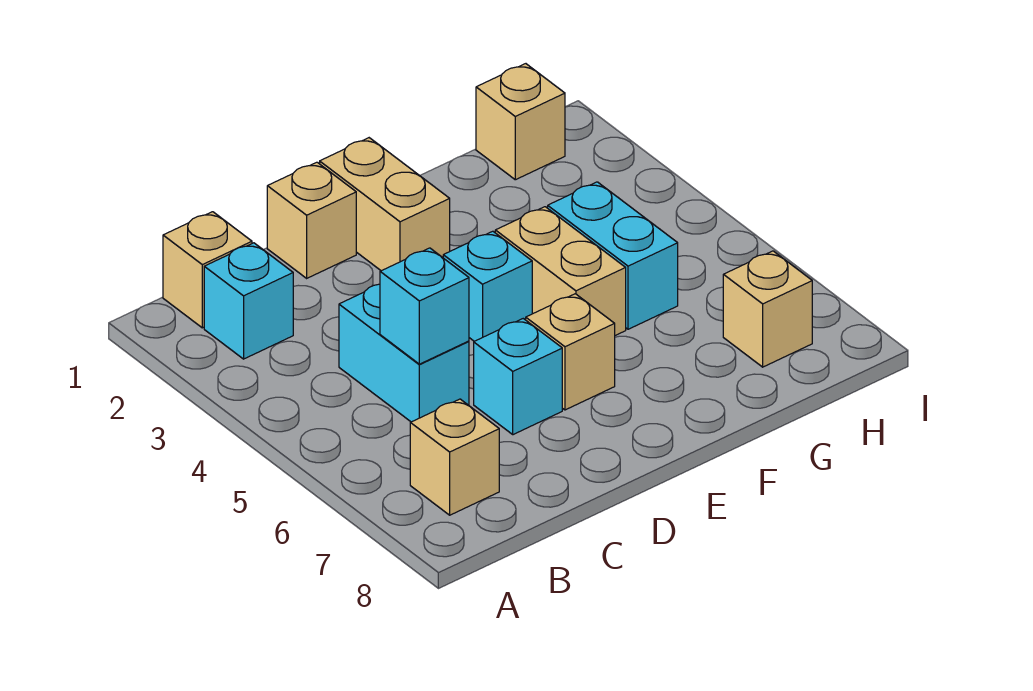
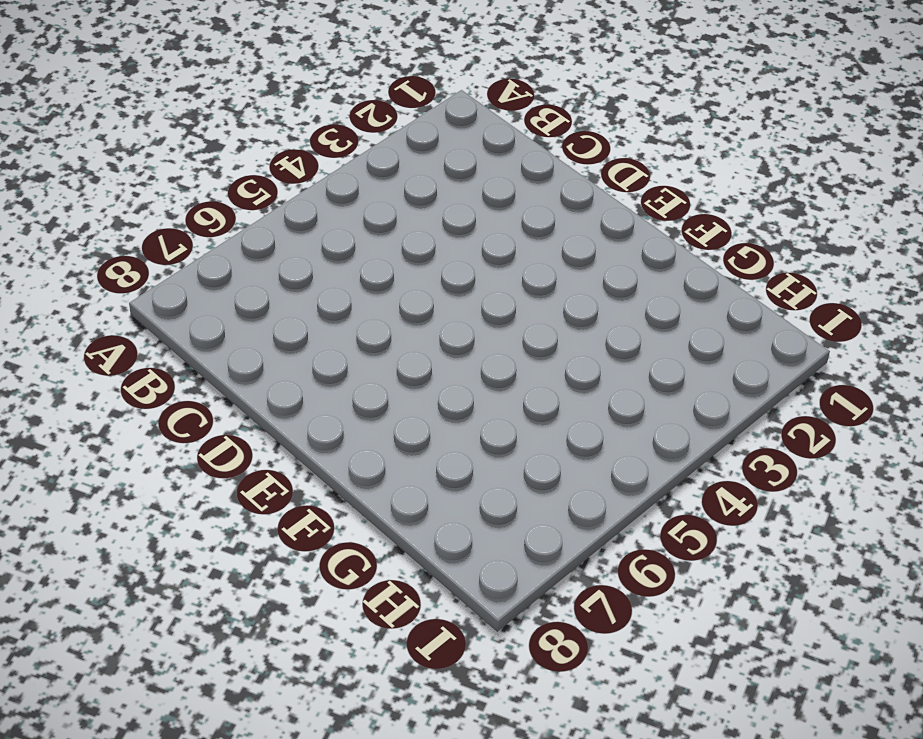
none -> tan 1x1 brick [163,212,252,328]
none -> cyan 1x1 brick [204,243,293,359]
none -> tan 1x1 brick [410,399,499,515]

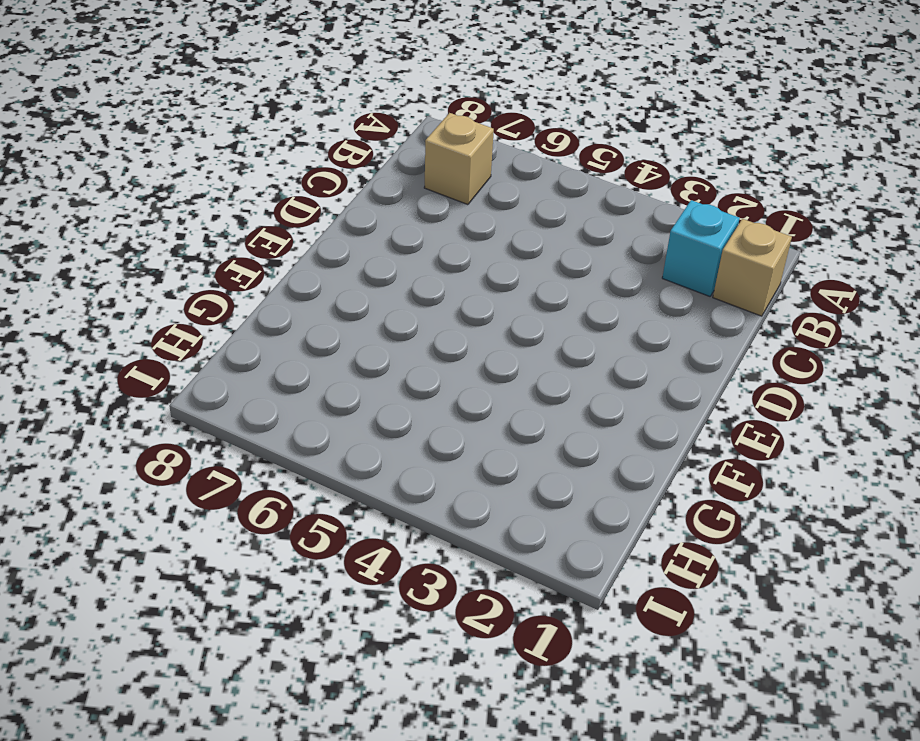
none -> cyan 1x2 brick [339,284,469,422]
none -> tan 1x1 brick [267,162,356,278]
none -> cyan 1x1 brick [474,319,562,435]

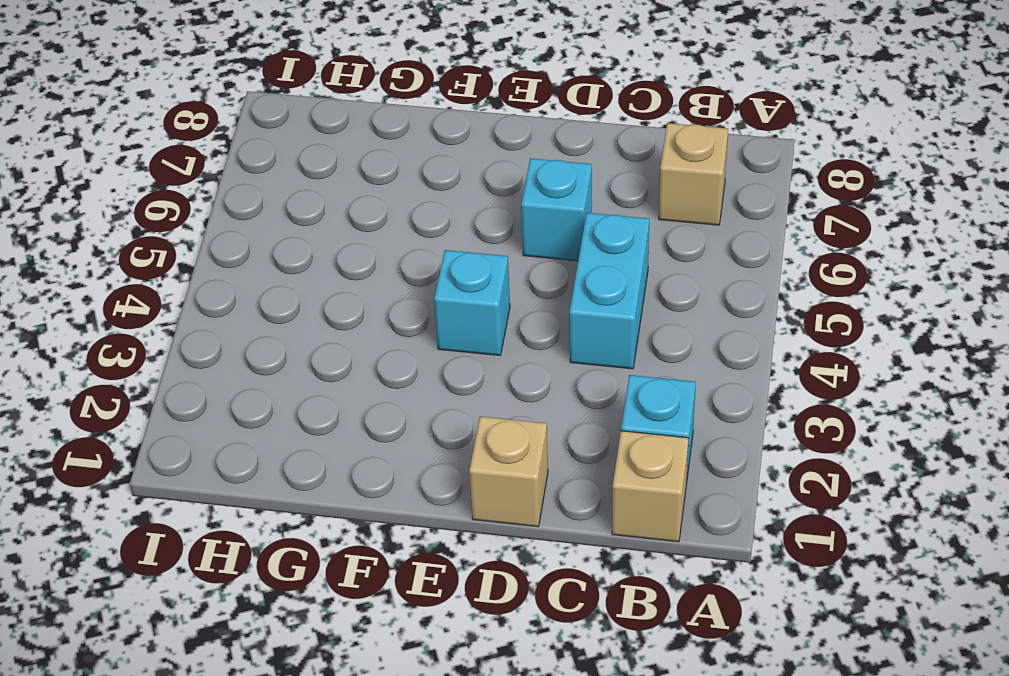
none -> tan 1x2 brick [320,138,450,271]
none -> tan 1x1 brick [526,294,615,410]
none -> tan 1x2 brick [495,207,626,335]

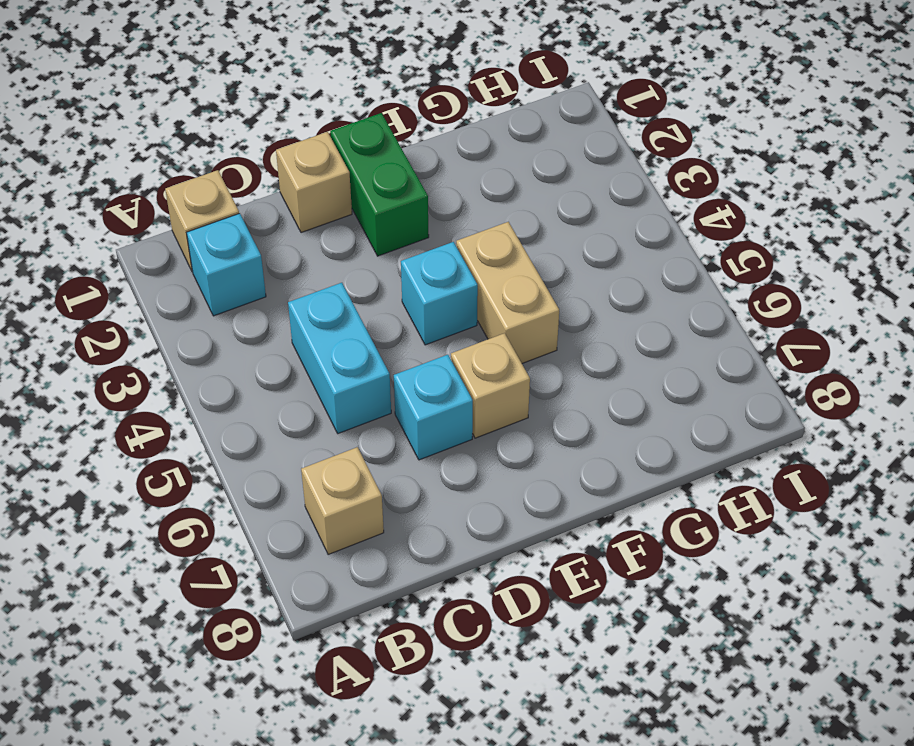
green 1x2 brick [330,113,429,256] -> tan 1x2 brick [320,138,450,271]
none -> cyan 1x2 brick [548,182,678,329]
none -> tan 1x1 brick [476,64,565,180]
none -> tan 1x1 brick [723,251,812,367]

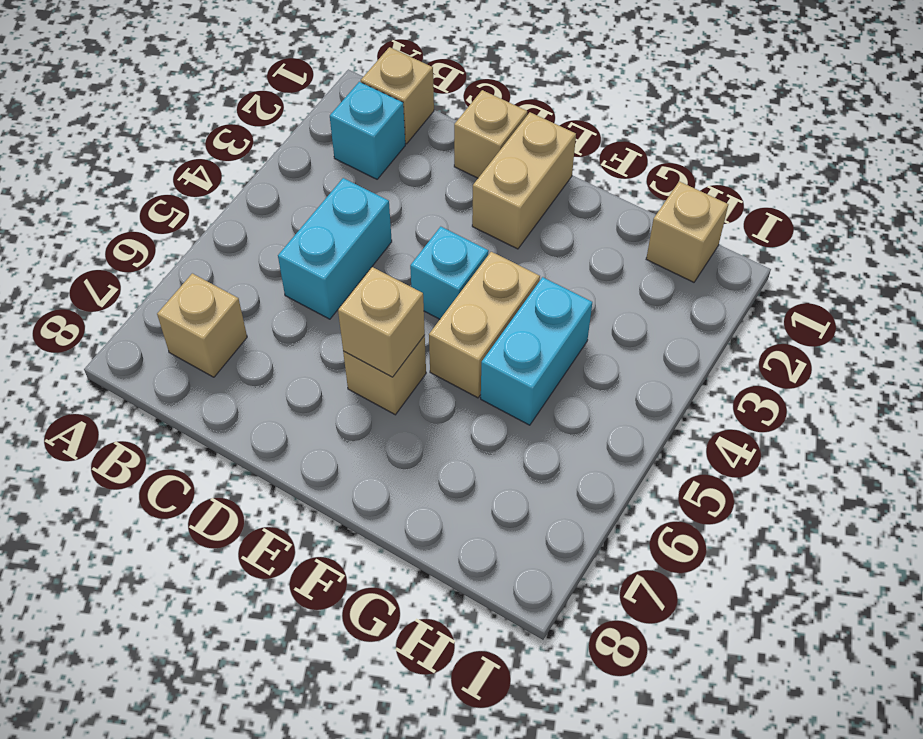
tan 1x1 brick [338,267,425,377] -> tan 1x1 brick moved to [723,251,812,367]
none -> cyan 1x1 brick [474,319,562,435]
none -> cyan 1x1 brick [380,248,469,364]

